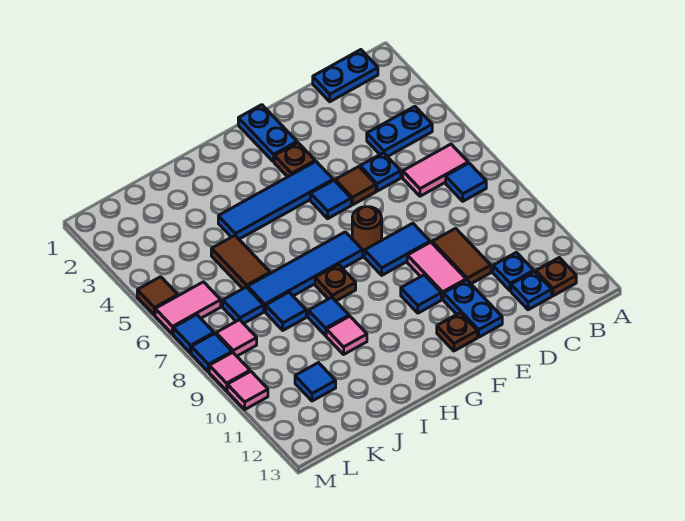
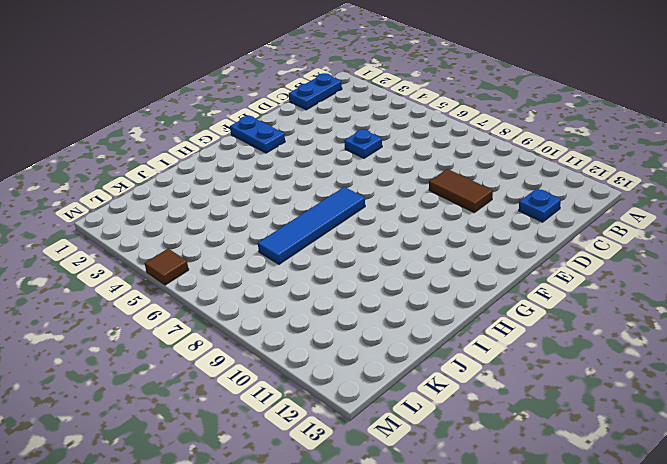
none -> blue 1x2 plate [367,106,432,157]
none -> pink 1x2 tile [403,144,468,196]
none -> blue 1x1 tile [446,163,486,201]
none -> brown 1x1 plate [536,258,576,296]

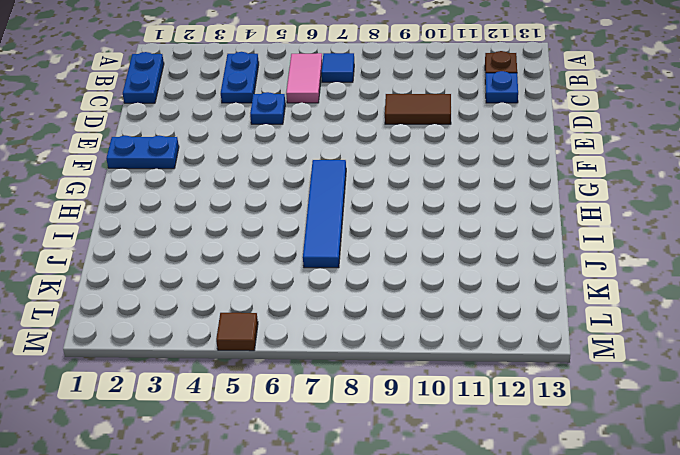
none -> blue 1x1 plate [493,252,534,291]
none -> brown 1x1 tile [335,167,376,205]
none -> blue 1x2 tile [365,223,430,275]
none -> pink 1x2 tile [407,242,466,299]

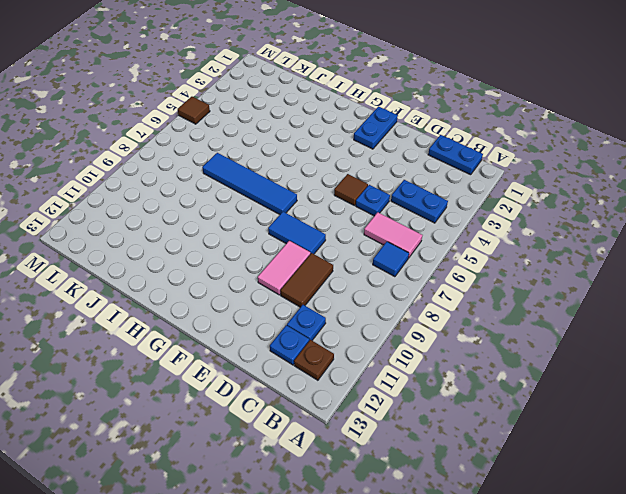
none -> blue 1x2 plate [443,280,502,337]
none -> brown 1x1 plate [274,143,315,177]
none -> blue 1x4 tile [218,162,333,239]
none -> blue 1x1 tile [310,180,351,219]

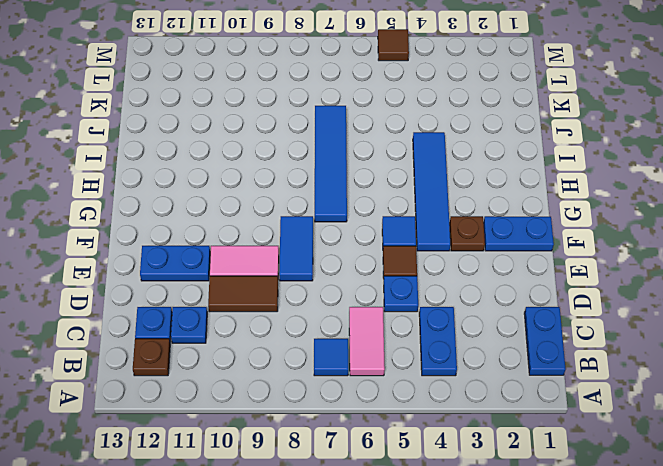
none -> brown 1x1 round brick [352,207,382,252]
none -> blue 1x1 tile [401,275,441,313]
none -> brown 1x1 plate [437,313,477,351]
none -> brown 1x1 plate [315,265,356,301]

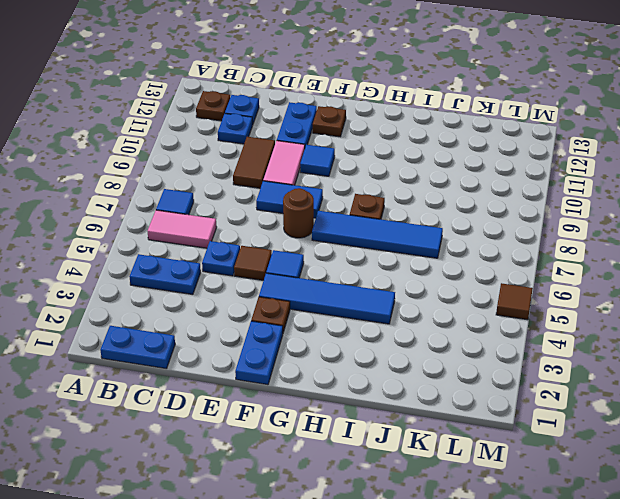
none -> blue 1x1 tile [308,297,349,336]
none -> pink 1x1 tile [326,316,367,354]
none -> brown 1x2 tile [211,236,270,289]
none -> blue 1x1 tile [266,292,306,330]

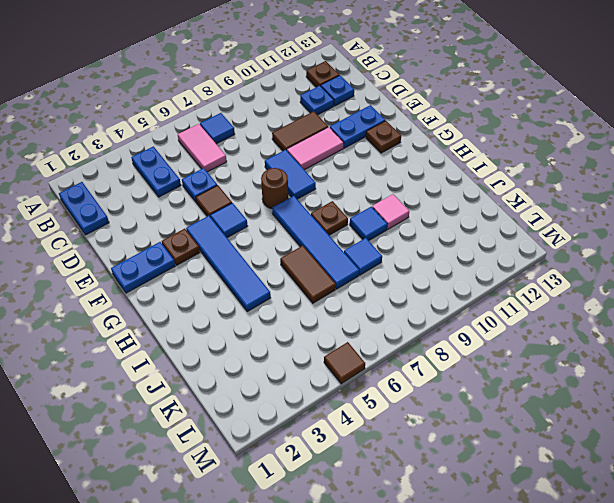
brown 1x2 tile [280,246,336,303] -> brown 1x2 tile turned to [211,236,270,289]
none -> blue 1x1 tile [401,275,441,313]
none -> blue 1x1 tile [223,287,264,324]
none -> blue 1x1 tile [295,363,336,401]
none -> pink 1x2 tile [155,282,221,334]

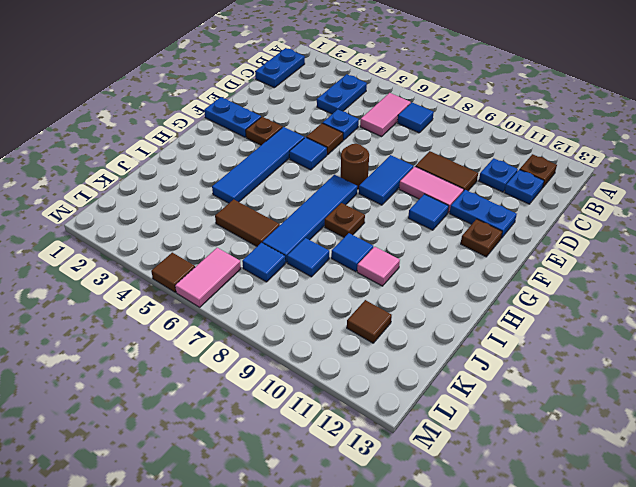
brown 1x1 tile [347,300,392,343] -> blue 1x1 tile [295,363,336,401]
none -> pink 1x1 tile [216,320,257,356]
none -> blue 1x1 tile [173,315,214,353]
none -> blue 1x1 tile [191,334,232,372]
none -> pink 1x1 tile [209,352,250,391]

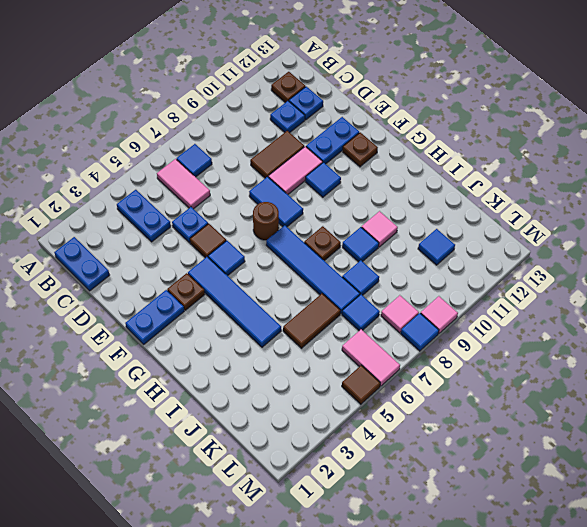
none -> blue 1x1 tile [173,315,214,353]
none -> pink 1x1 tile [227,371,268,410]

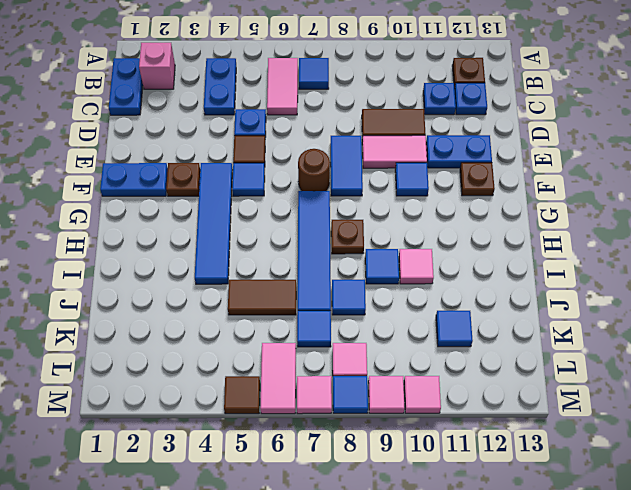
pink 1x1 brick [139,43,175,89] -> none
pink 1x1 tile [297,376,332,414] -> blue 1x1 tile [173,315,214,353]

